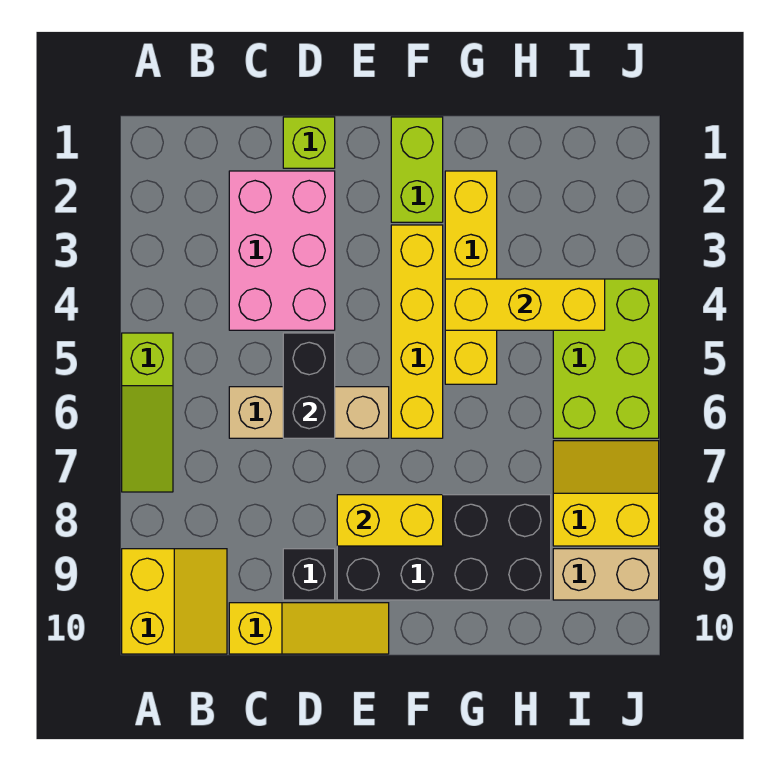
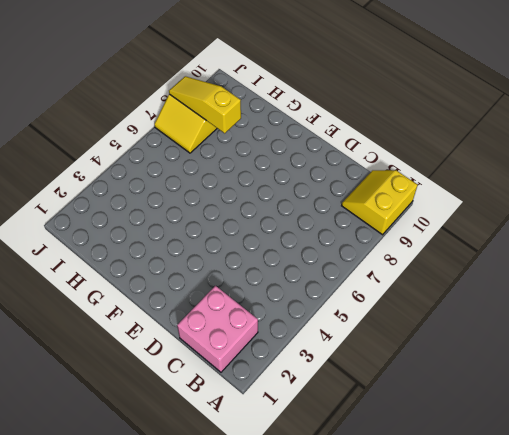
pink 2x2 brick [177,286,258,372] -> pink 2x3 brick [229,171,335,330]
yellow 1x3 slope [169,76,241,133] -> yellow 1x3 slope moved to [229,603,389,654]
none -> lime 1x3 slope [122,333,173,492]
none -> tan 1x3 brick [229,387,389,438]
none -> lime 1x1 brick [283,117,335,168]

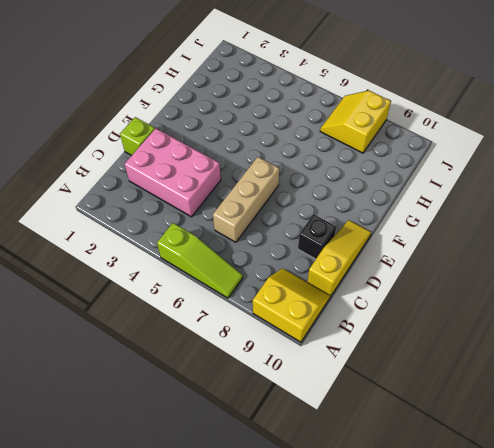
none -> black 2x4 brick [337,495,551,600]
none -> lime 1x2 brick [391,117,443,222]
none -> yellow 1x4 brick [391,225,443,438]

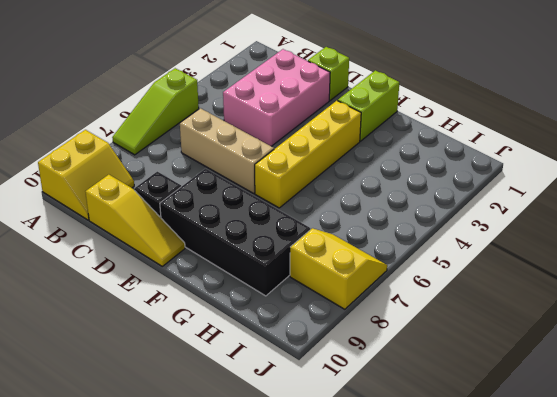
none -> yellow 1x4 brick [445,171,497,384]
none -> lime 2x3 brick [553,279,659,438]
none -> tan 1x2 brick [553,549,659,600]

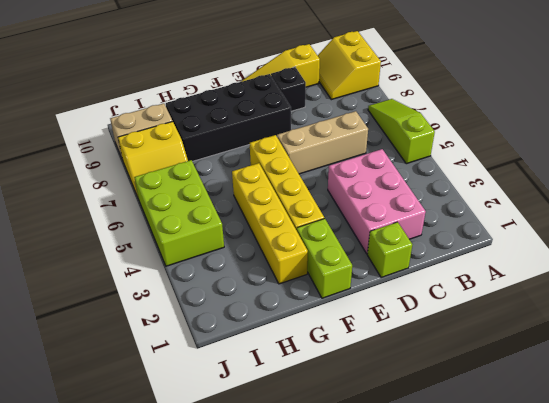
none -> black 1x2 brick [283,333,335,438]
none -> yellow 1x2 brick [337,495,443,546]
none -> yellow 1x3 brick [445,279,605,330]

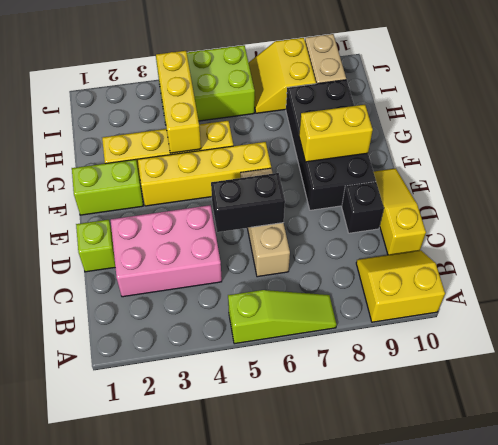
yellow 1x2 brick [299,105,373,162] -> yellow 1x2 brick turned to [337,495,443,546]

